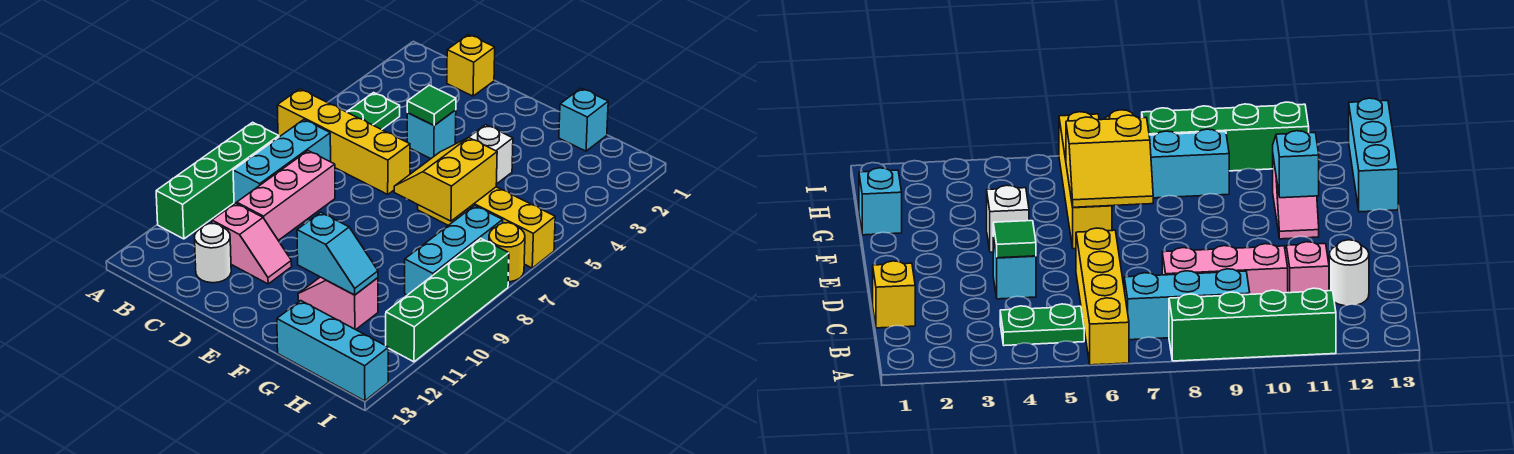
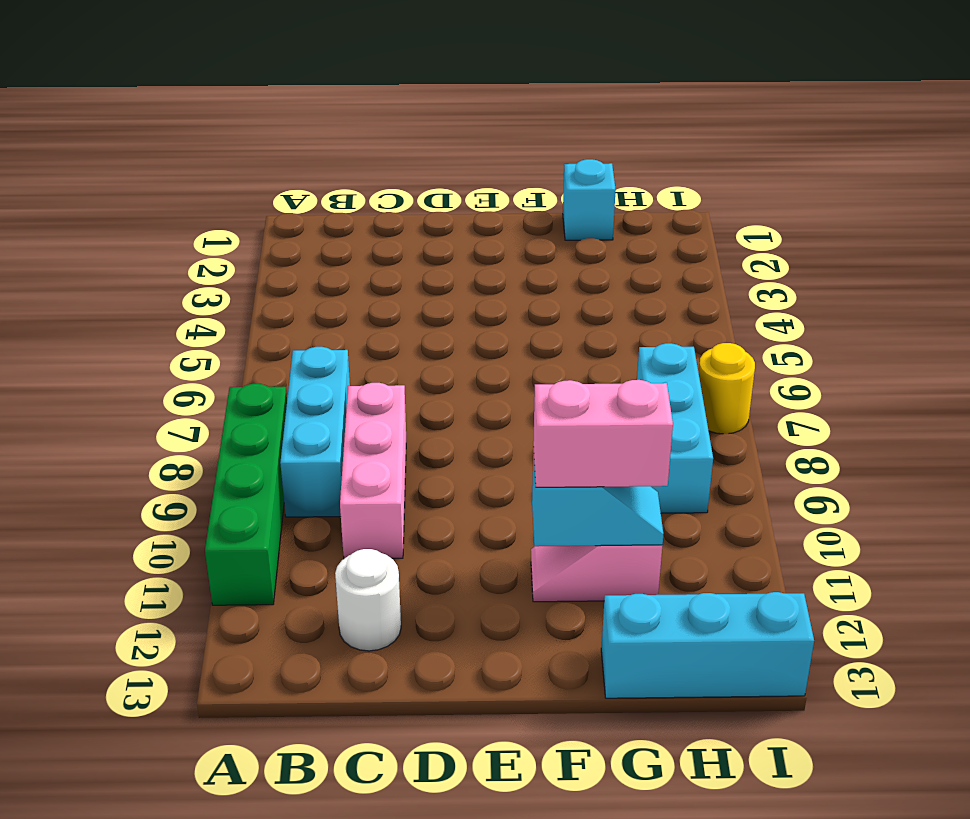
pink 1x2 brick [533,380,673,487] -> none
none -> yellow 1x4 brick [277,89,410,194]
none -> green 1x2 plate [347,93,400,130]
none -> yellow 1x1 brick [447,35,495,96]

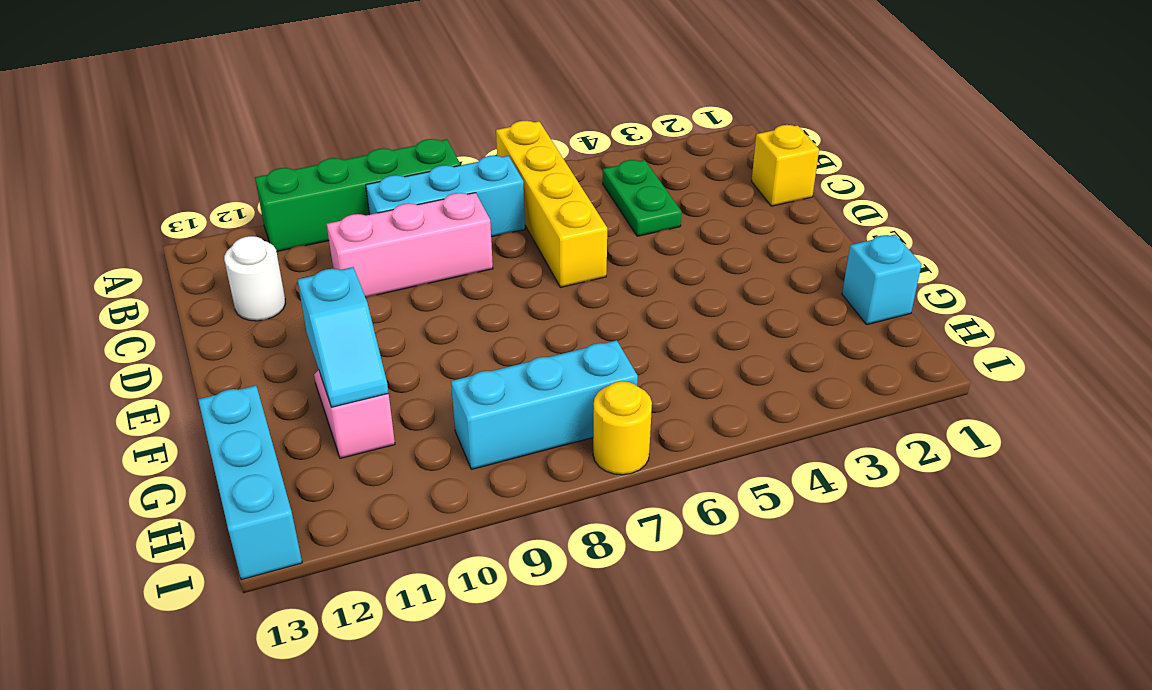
green 1x2 plate [603,160,682,236] -> green 1x2 plate turned to [347,93,400,130]
none -> pink 1x2 slope [212,203,292,284]
none -> cyan 1x1 brick [407,110,456,159]
none -> white 1x1 brick [468,125,513,184]

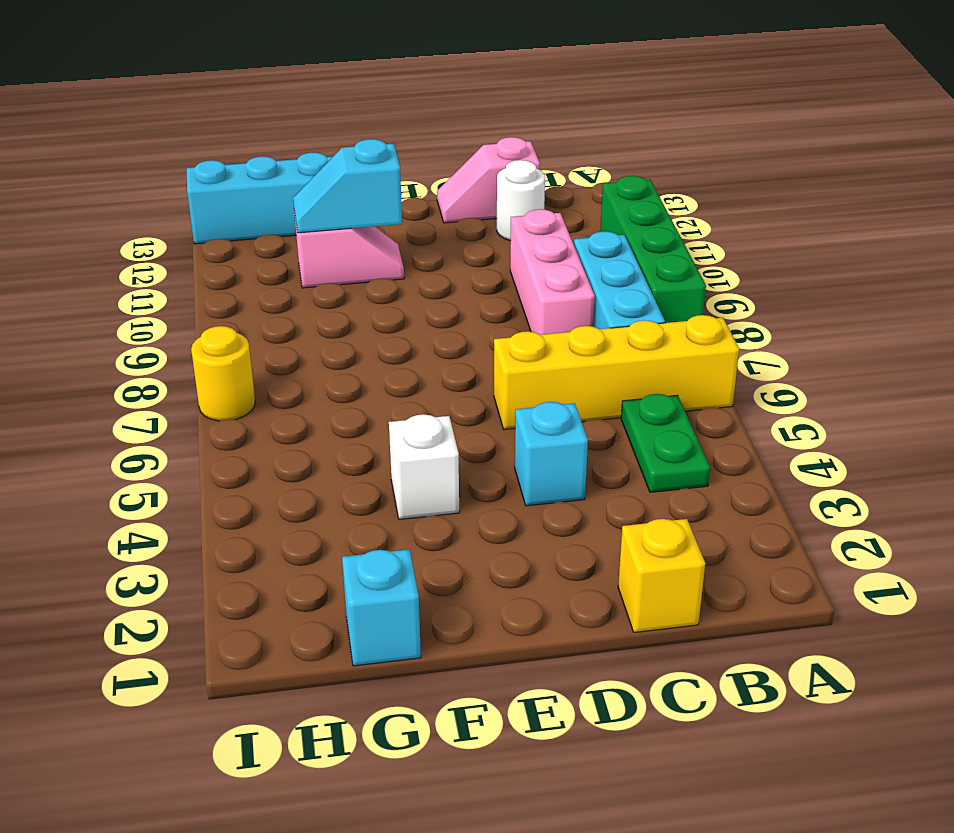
pink 1x2 slope [437,137,540,223] -> pink 1x2 slope moved to [212,203,292,284]
none -> yellow 1x4 brick [418,187,555,268]
none -> cyan 1x3 brick [405,206,503,295]
none -> green 1x4 brick [386,238,509,362]

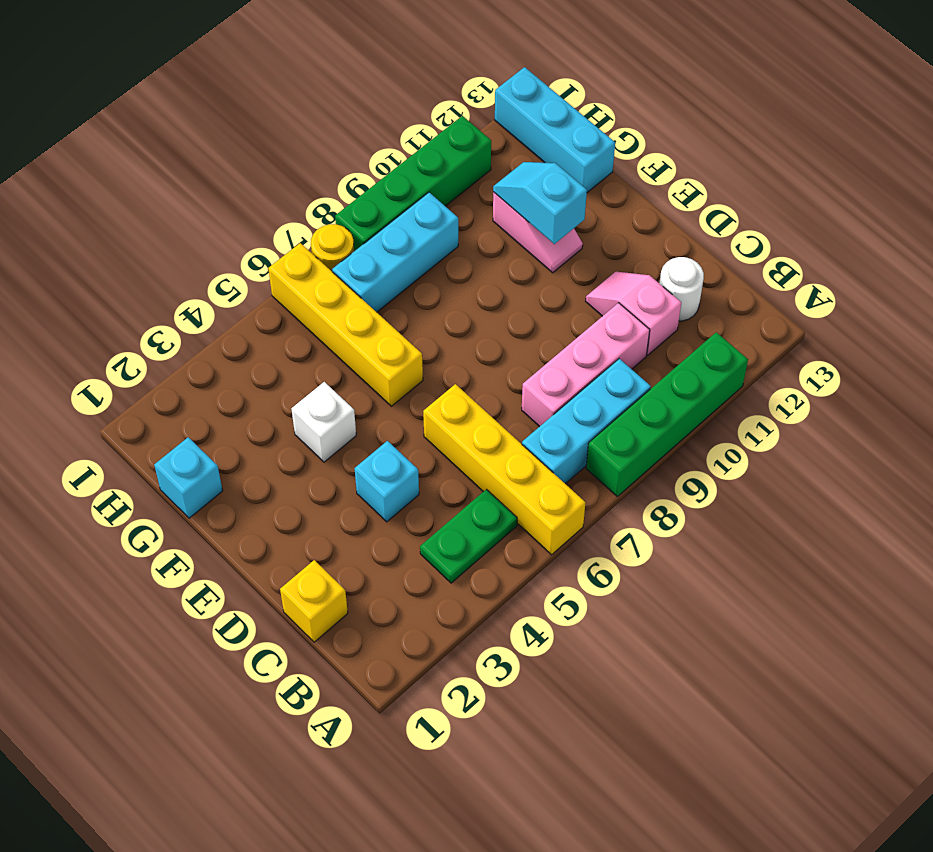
none -> green 1x1 tile [407,85,456,125]
none -> yellow 2x2 slope [394,138,497,221]

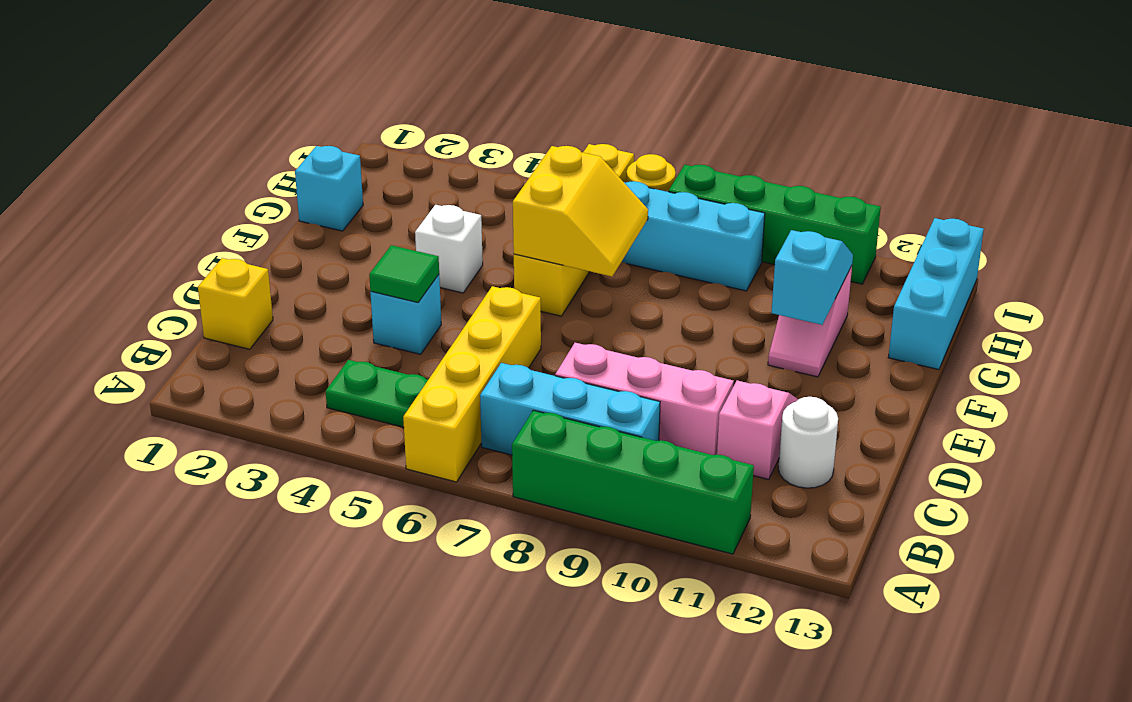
yellow 2x2 slope [513,146,648,276] -> yellow 2x2 slope turned to [394,138,497,221]

